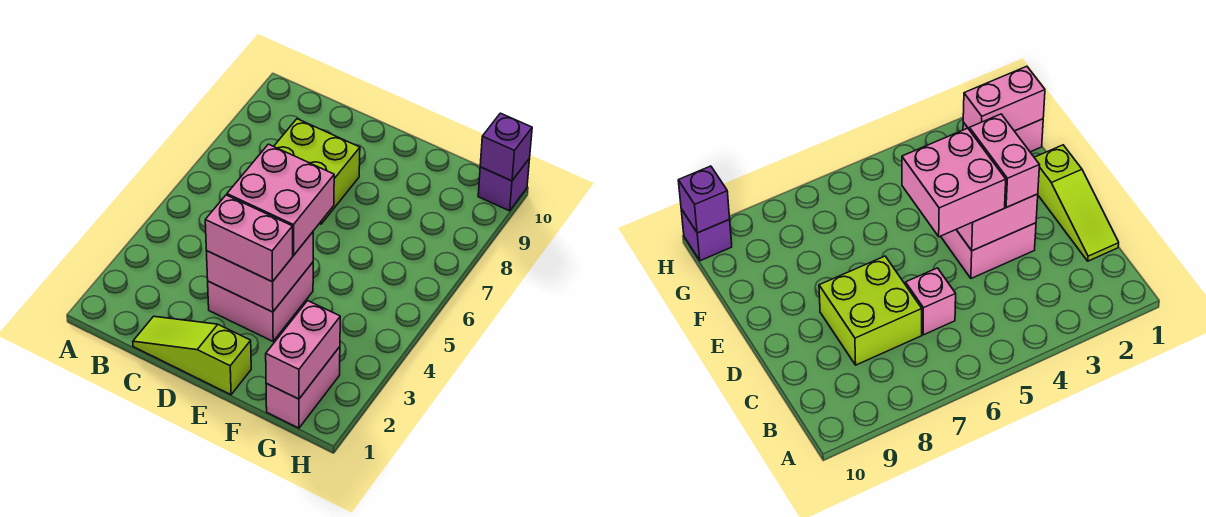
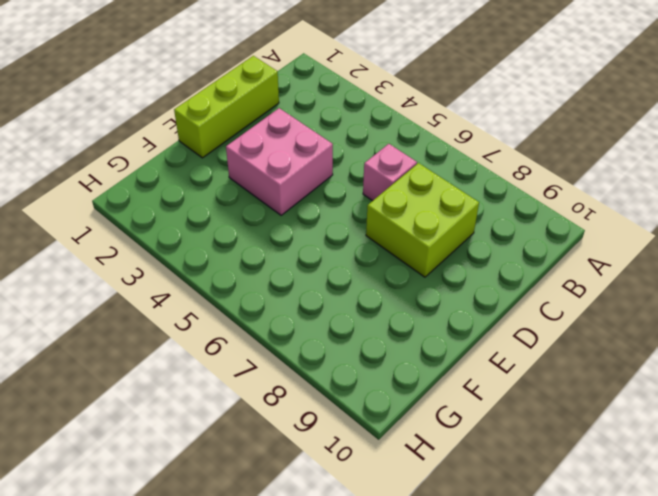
lime 1x3 brick [174,56,279,158] -> lime 1x3 slope [133,316,251,395]
none -> pink 1x2 brick [266,347,340,428]
none -> purple 1x1 brick [478,158,530,211]

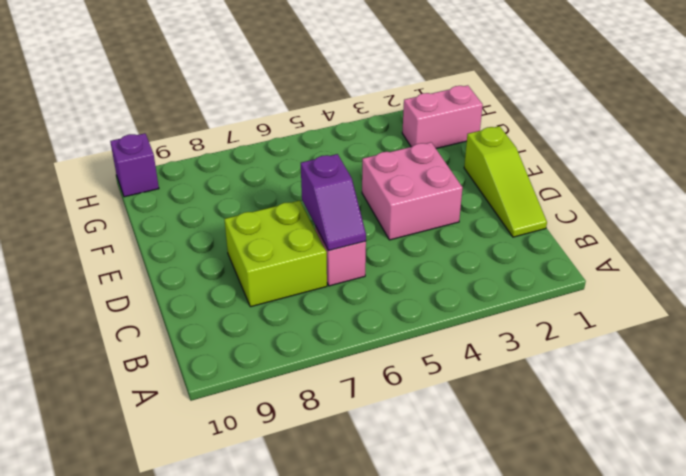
purple 1x2 slope [301,154,366,251] -> none
none -> pink 2x2 brick [206,232,313,312]
none -> pink 1x2 brick [266,301,340,399]

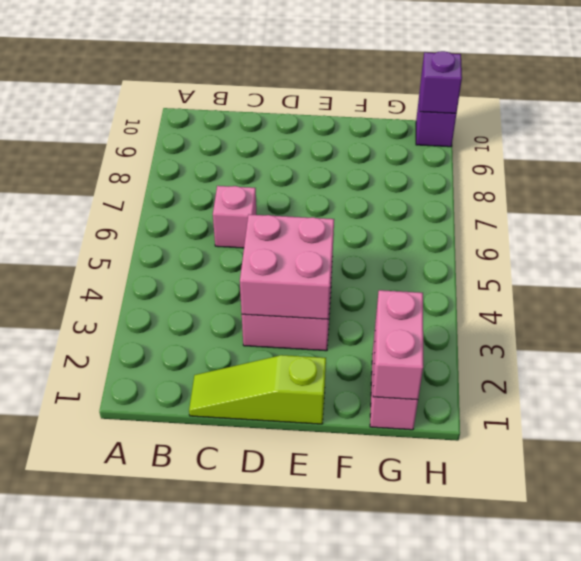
none -> lime 2x2 brick [274,119,360,224]
none -> pink 1x2 brick [205,195,293,282]

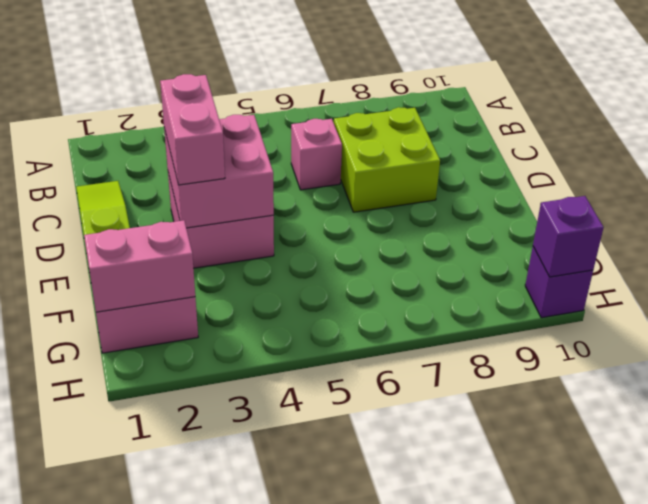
none -> pink 2x2 brick [227,144,334,255]

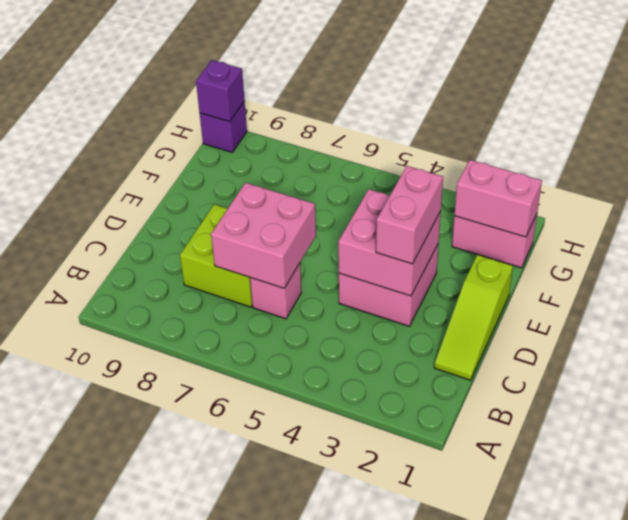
pink 2x2 brick [211,183,316,288] -> pink 2x2 brick moved to [227,144,334,255]

